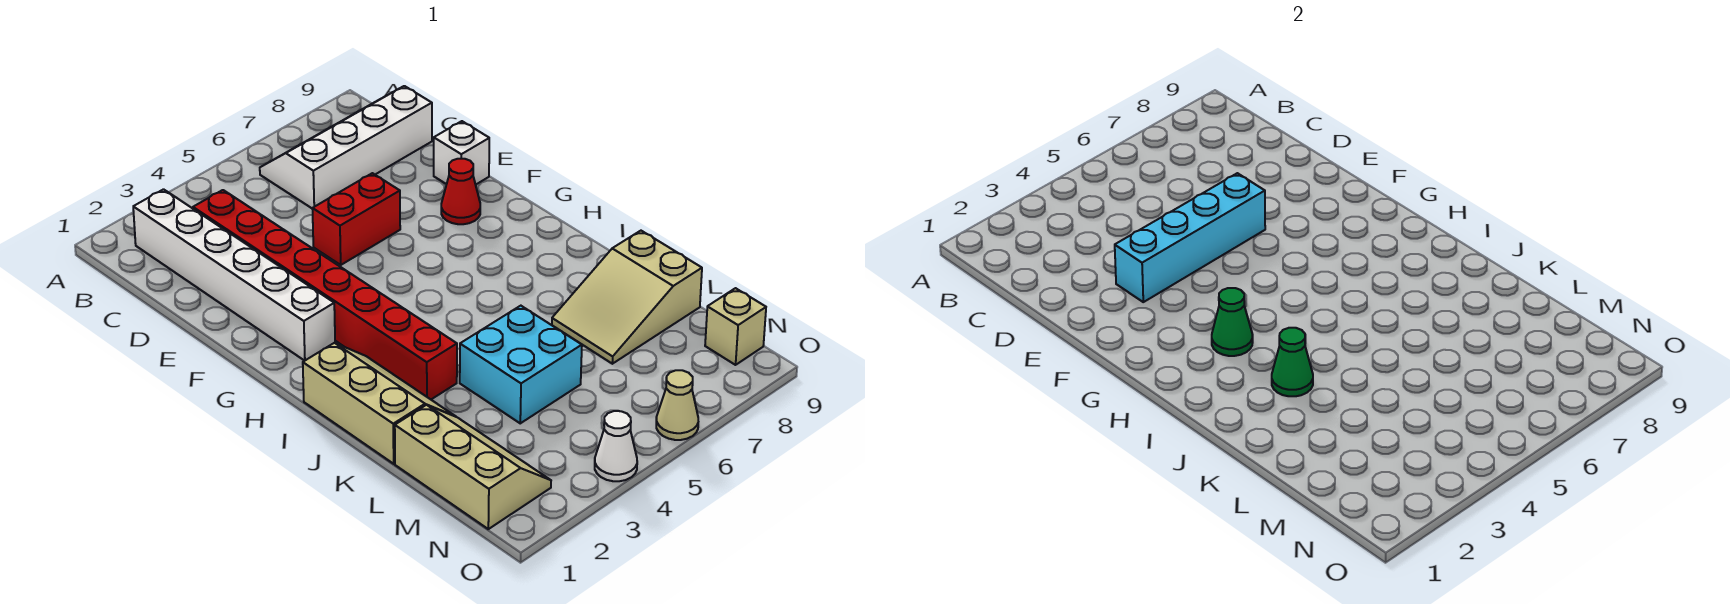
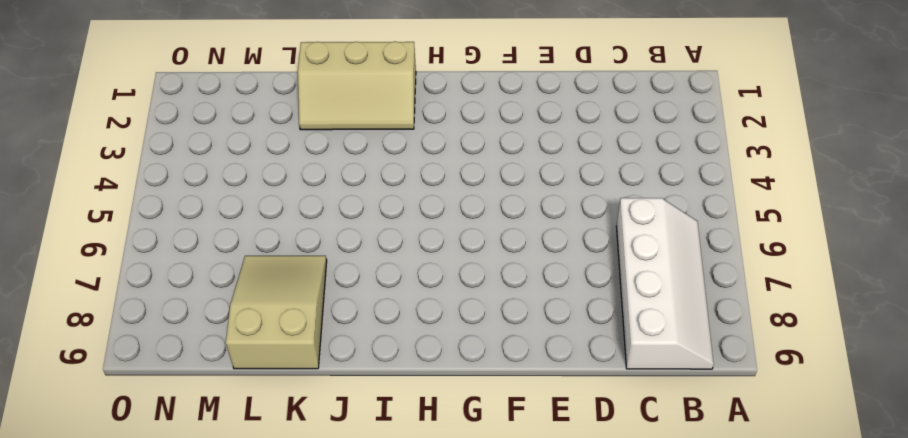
none -> white 1x6 brick [133,189,335,361]
none -> red 1x8 brick [193,190,457,399]
none -> red 1x2 brick [312,173,400,265]

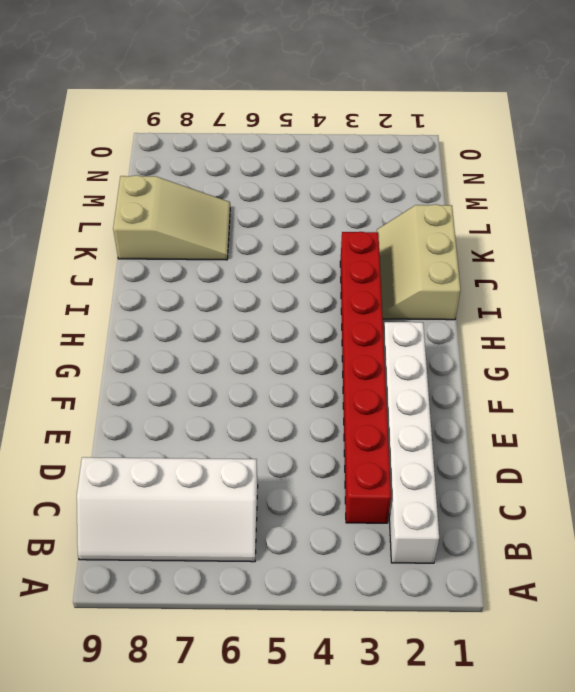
none -> red 1x2 brick [312,173,400,265]
none -> white 1x1 brick [434,121,489,185]
none -> red 1x1 cone [441,159,480,224]

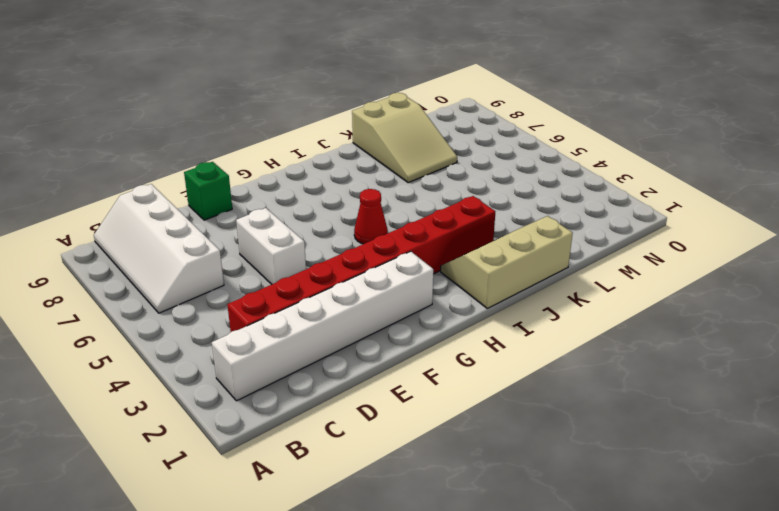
white 1x2 brick [236,208,306,284] -> red 1x2 brick [312,173,400,265]
green 1x1 brick [184,162,232,220] -> white 1x1 brick [434,121,489,185]
red 1x1 cone [354,189,388,244] -> red 1x1 cone moved to [441,159,480,224]
none -> cyan 2x2 brick [460,306,582,423]
none -> tan 2x3 slope [395,405,551,529]
none -> tan 1x1 brick [705,288,766,365]

